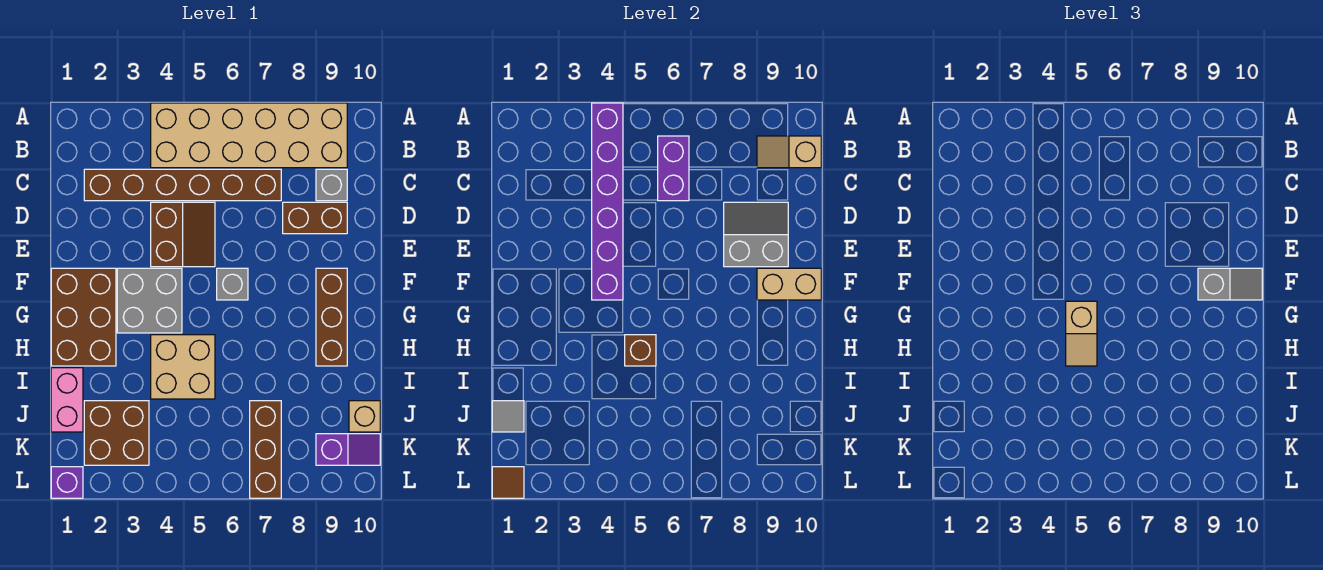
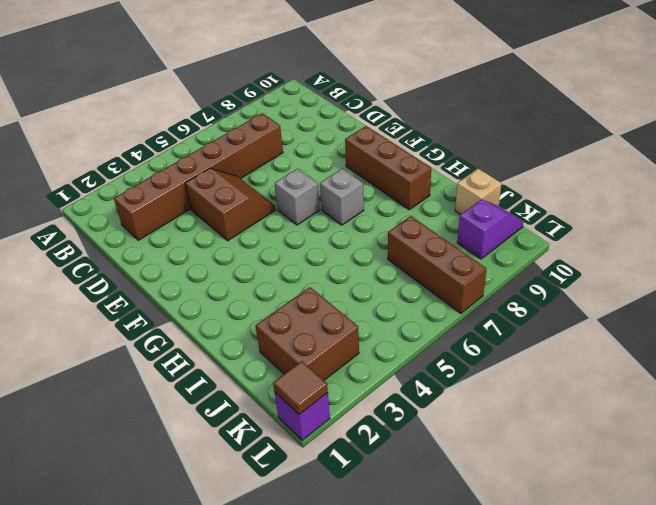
grey 1x1 brick [320,169,364,225] -> grey 1x1 brick moved to [316,169,347,201]
none -> tan 2x6 brick [151,103,347,168]
none -> brown 1x2 brick [283,202,347,234]
none -> brown 2x3 brick [51,268,116,366]

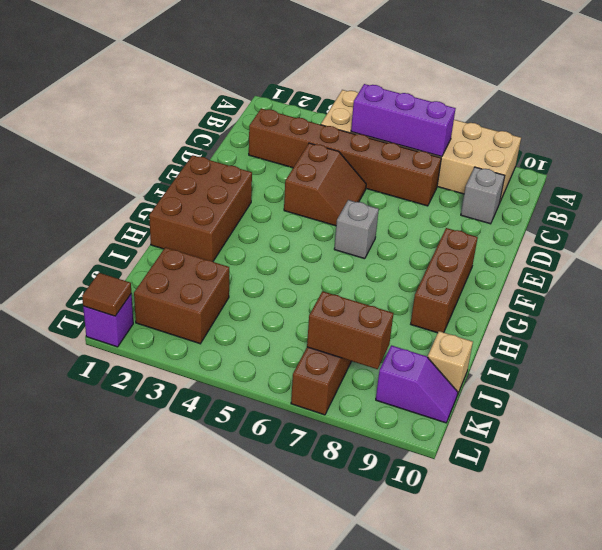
purple 1x3 brick [351,84,456,157] -> purple 1x2 brick [658,136,689,201]
brown 1x2 brick [307,291,393,369] -> brown 1x2 brick moved to [283,202,347,234]
none -> grey 2x2 brick [117,268,182,333]
none -> tan 2x2 brick [151,335,215,399]
none -> pink 1x2 brick [51,368,83,432]

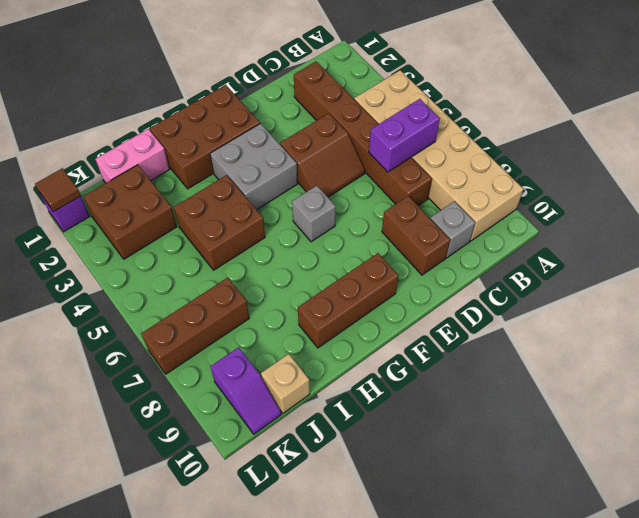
brown 2x2 brick [174,175,265,270] -> tan 2x2 brick [151,335,215,399]
none -> purple 1x6 brick [592,103,623,300]
none -> tan 1x2 slope [757,136,821,168]
none -> grey 2x2 slope [724,202,788,267]

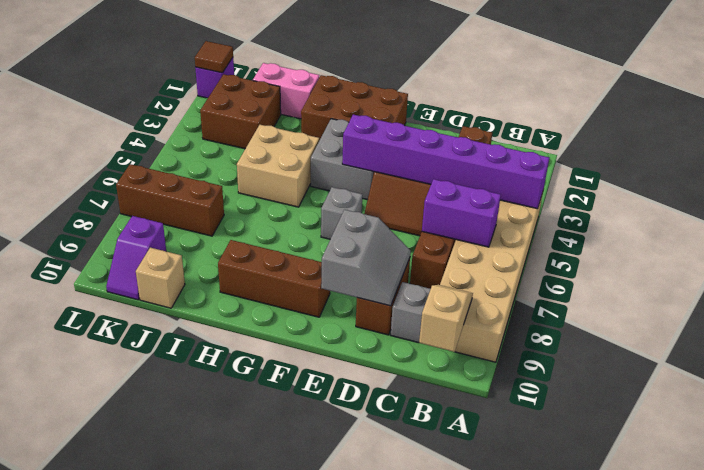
none -> tan 1x2 brick [757,268,821,300]
none -> brown 1x1 brick [625,335,656,366]
none -> grey 1x1 tile [492,401,524,432]

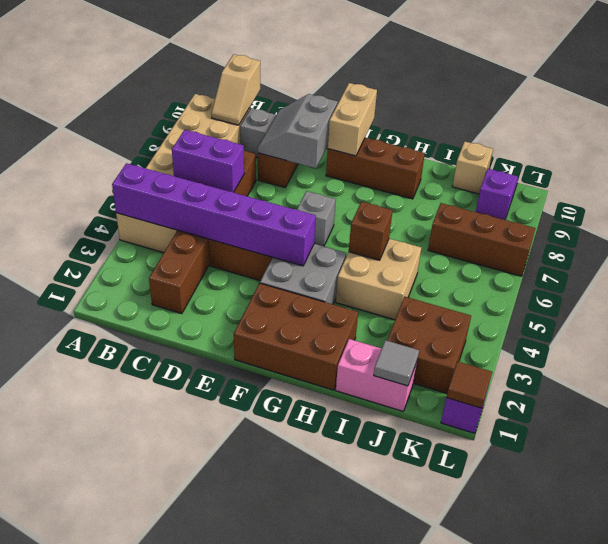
none -> grey 1x2 slope [1198,268,1262,300]
none -> tan 1x2 slope [1066,301,1097,366]

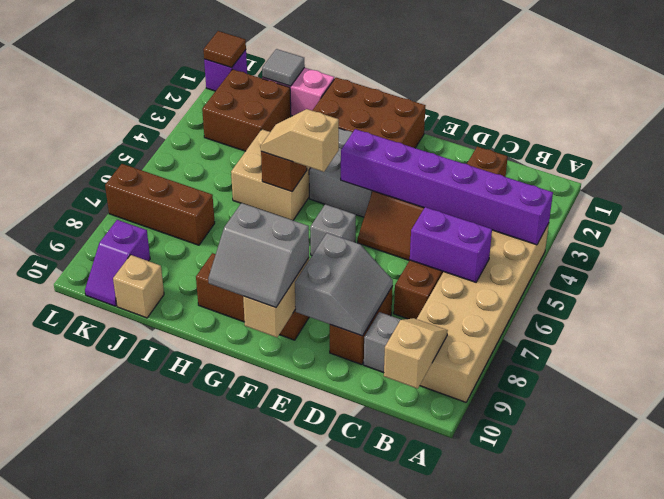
grey 2x2 slope [208,203,309,308] -> grey 1x2 slope [1198,268,1262,300]

